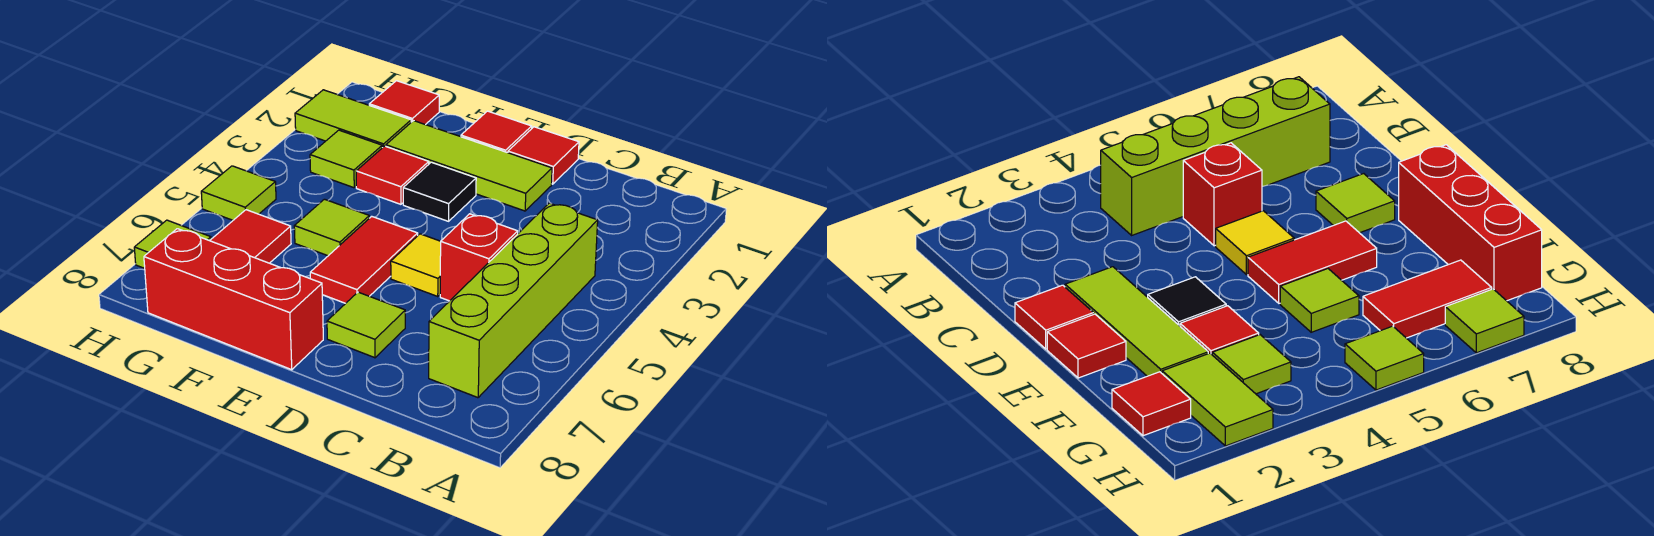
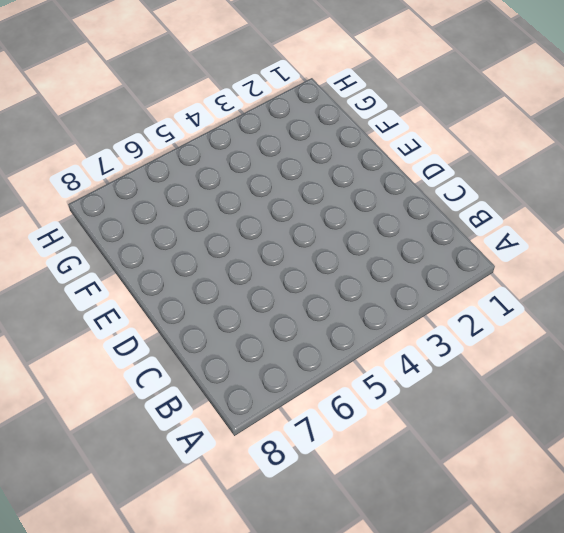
none -> lime 1x4 brick [429,203,598,398]
none -> red 1x1 brick [440,214,518,301]
none -> red 1x1 tile [508,127,579,184]

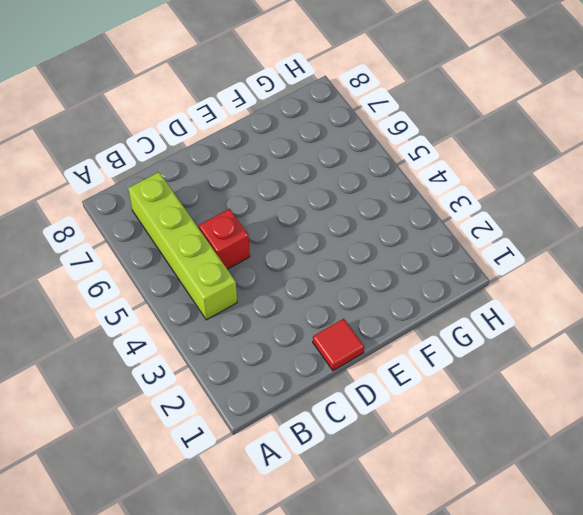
none -> lime 1x3 tile [386,121,552,211]
none -> yellow 1x1 tile [391,234,441,296]
none -> lime 1x1 tile [327,292,405,358]

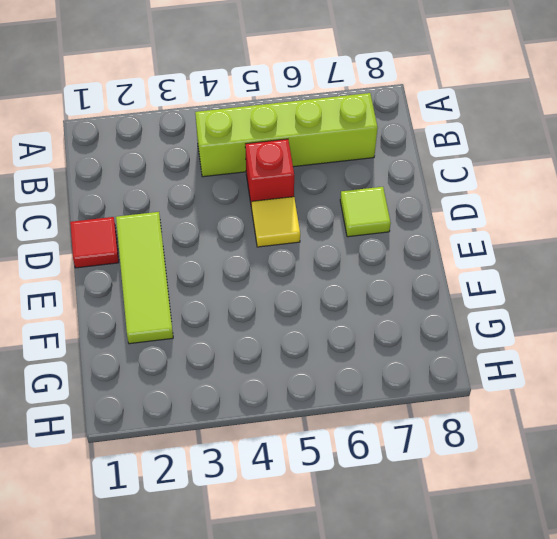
none -> red 1x1 tile [461,111,532,153]
none -> black 1x1 tile [403,162,476,221]
none -> red 1x2 tile [310,216,418,303]

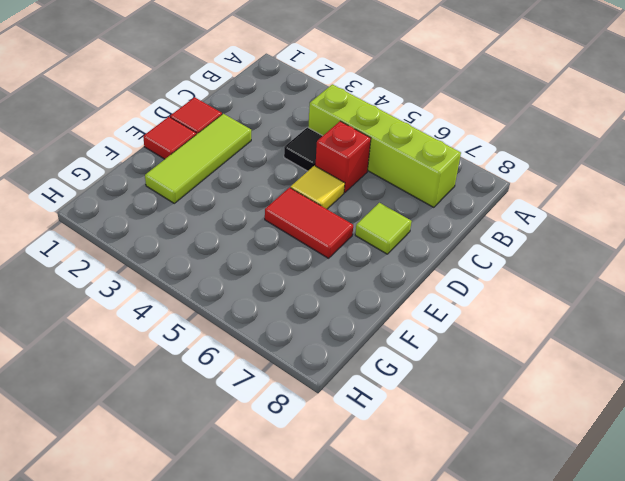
black 1x1 tile [284,127,322,171] -> black 1x1 tile moved to [403,162,476,221]
none -> red 1x3 brick [144,229,323,370]
none -> red 1x1 tile [356,146,429,204]
none -> lime 1x1 tile [294,199,369,256]

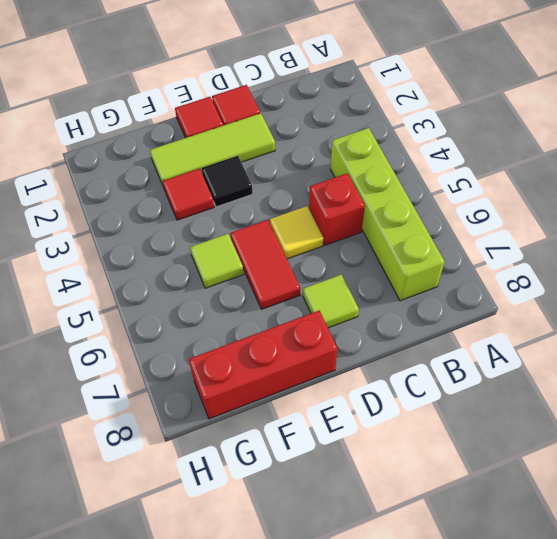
none -> red 1x1 tile [369,81,439,125]
none -> lime 1x2 tile [295,90,411,148]
none -> lime 1x1 tile [310,130,382,188]

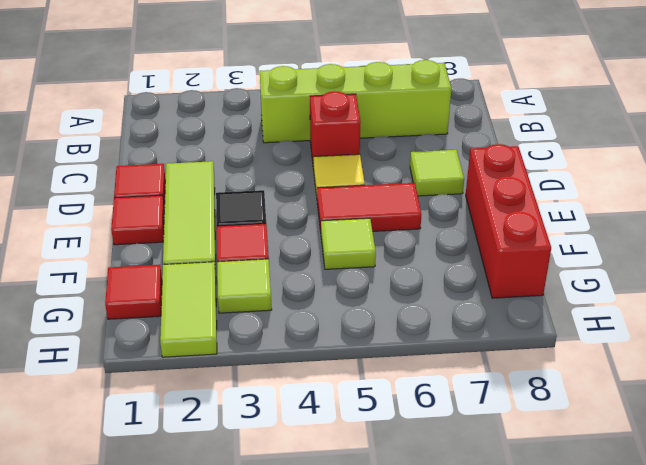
none -> red 1x2 tile [210,210,291,263]
none -> lime 1x1 tile [201,166,276,220]
none -> lime 1x1 tile [134,220,211,268]

